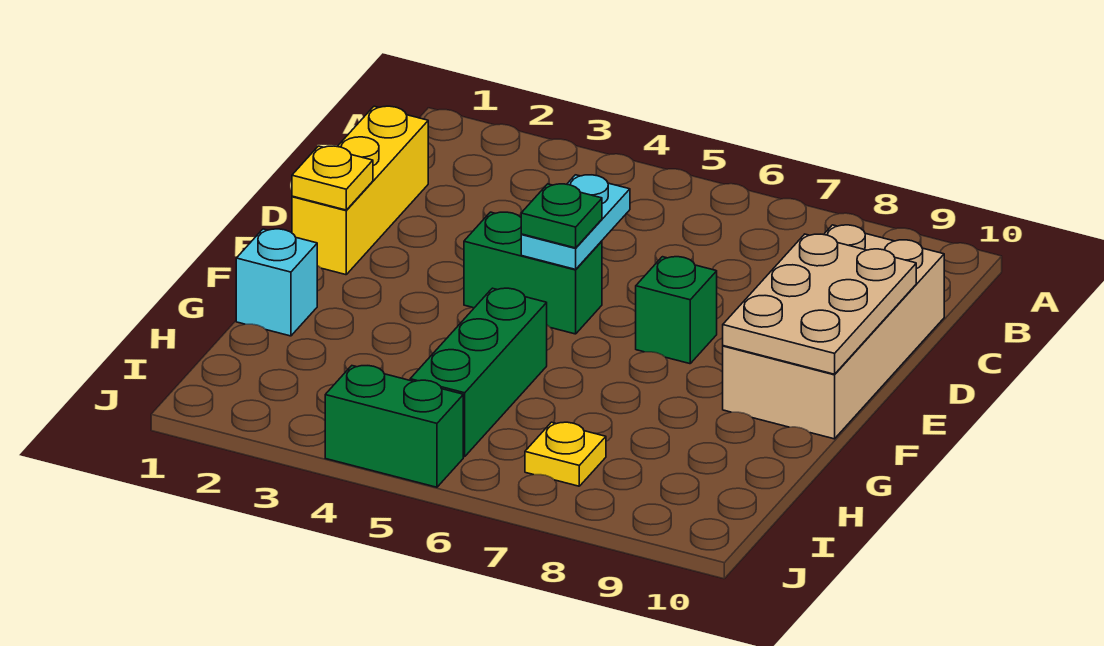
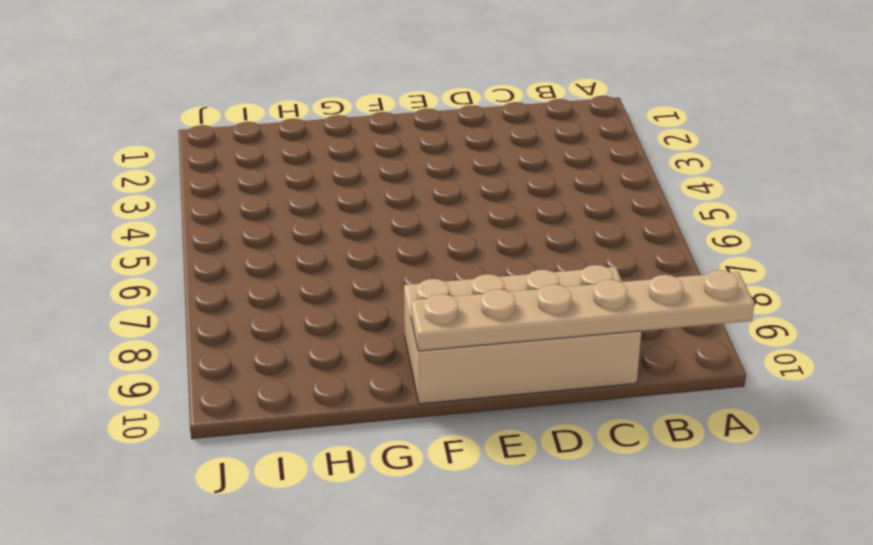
tan 1x6 plate [411,270,754,351] -> tan 2x3 plate [723,234,916,374]
none -> yellow 1x3 brick [292,106,428,275]
none -> green 1x2 brick [464,212,602,334]
none -> green 1x1 brick [636,257,717,364]

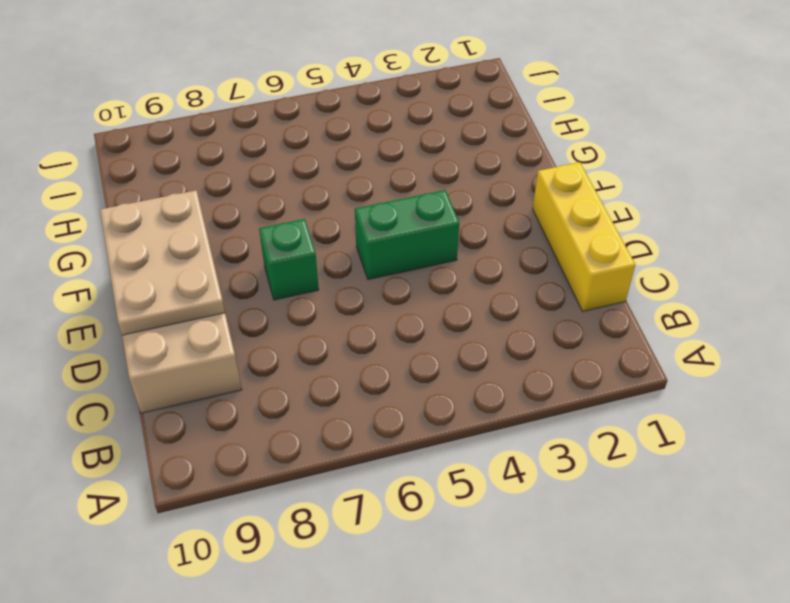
none -> cyan 1x1 brick [236,229,317,336]
none -> green 1x3 brick [410,288,547,457]
none -> yellow 1x1 plate [525,422,606,486]

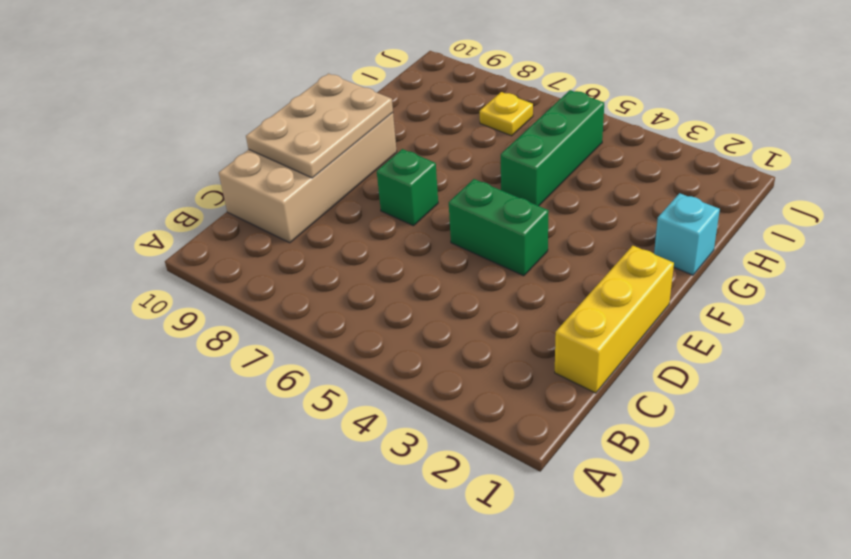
none -> green 1x2 brick [325,366,463,487]
none -> cyan 1x2 plate [521,175,630,269]
none -> yellow 1x1 plate [292,146,373,210]

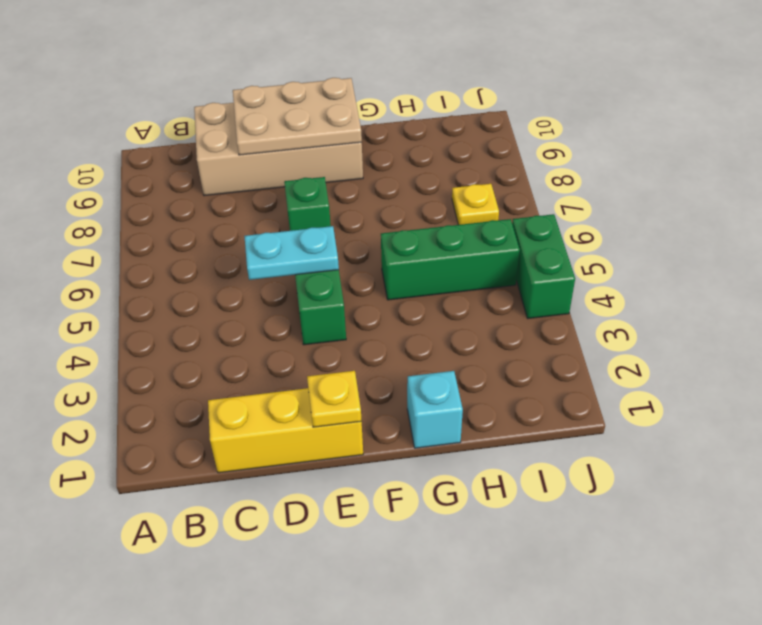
none -> green 1x1 plate [521,184,602,248]

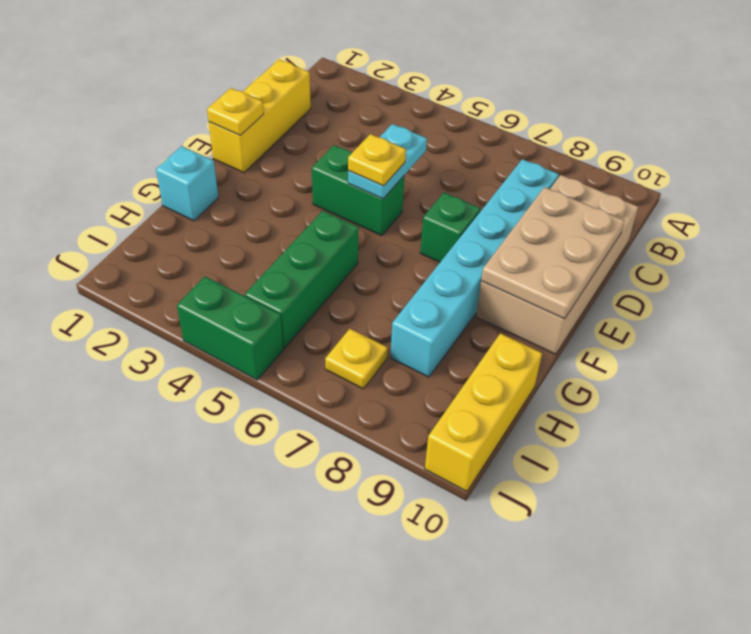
cyan 1x6 brick [390,159,559,377] -> none
yellow 1x1 plate [348,134,406,186] -> green 1x1 plate [521,184,602,248]
yellow 1x3 brick [425,333,542,491] -> none

